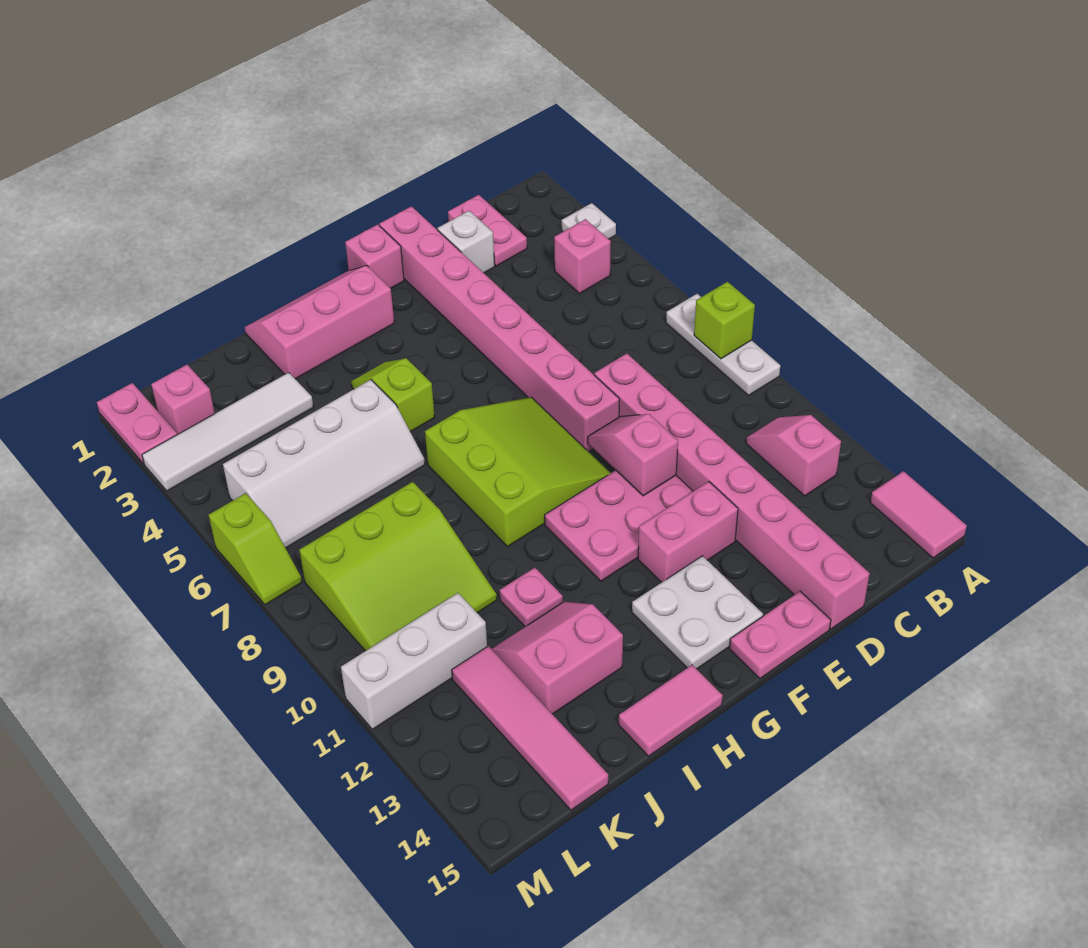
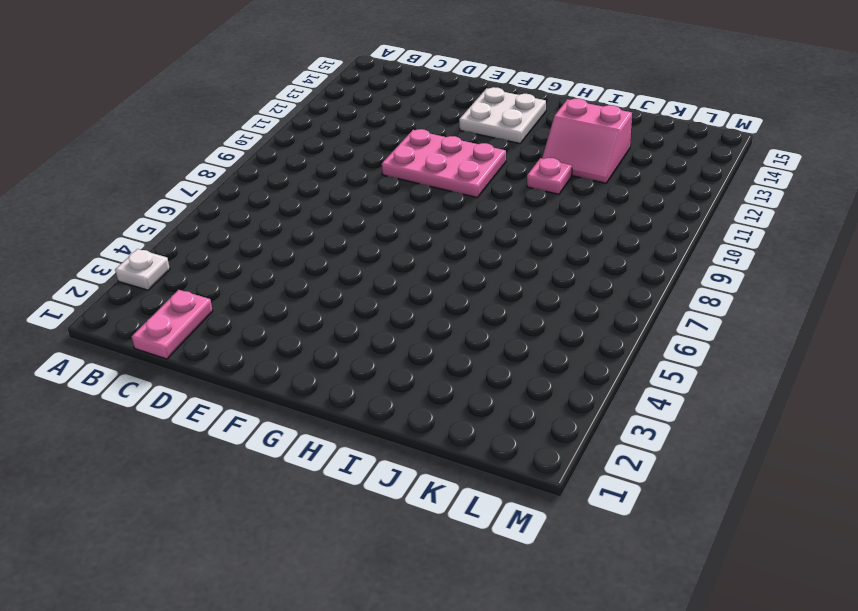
none -> white 1x3 plate [666,294,780,395]
none -> pink 1x2 tile [870,471,967,558]
none -> pink 1x1 brick [554,219,611,293]
none -> pink 1x2 slope [746,415,841,496]

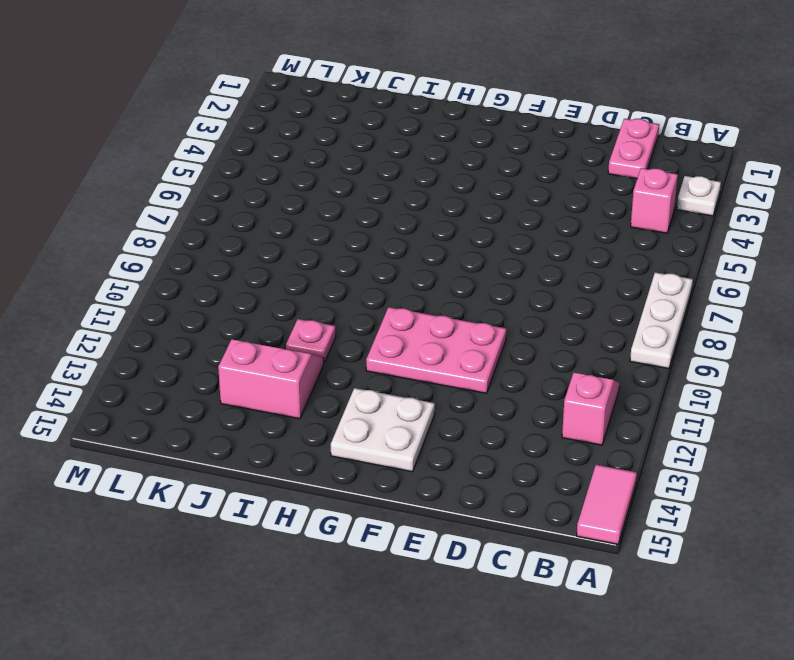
none -> white 1x1 brick [437,211,495,273]
none -> pink 1x8 brick [594,354,870,629]
none -> pink 1x8 brick [379,206,619,452]
none -> pink 1x2 brick [638,482,738,582]

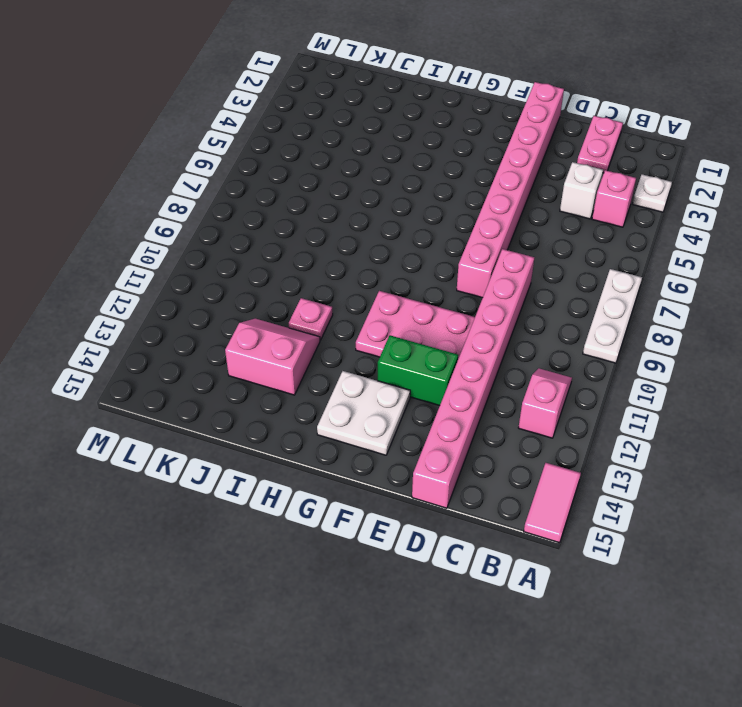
white 1x1 brick [560,162,603,219] -> white 1x1 brick moved to [437,211,495,273]
green 1x2 brick [378,335,458,406] -> pink 1x2 brick [638,482,738,582]
none -> pink 1x2 plate [730,591,831,678]
none -> pink 1x1 brick [345,224,404,288]
none -> lime 3x3 slope [425,397,610,547]
none -> pink 2x3 slope [245,265,394,379]

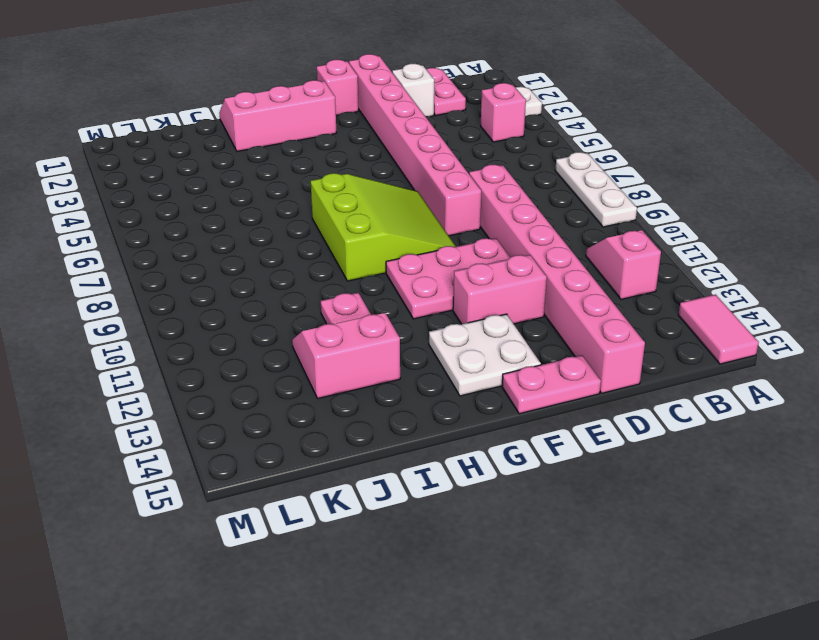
none -> lime 1x2 slope [351,358,435,432]
none -> pink 1x2 tile [619,665,723,756]
none -> white 2x4 slope [223,380,425,548]
none -> white 1x4 tile [142,373,313,491]

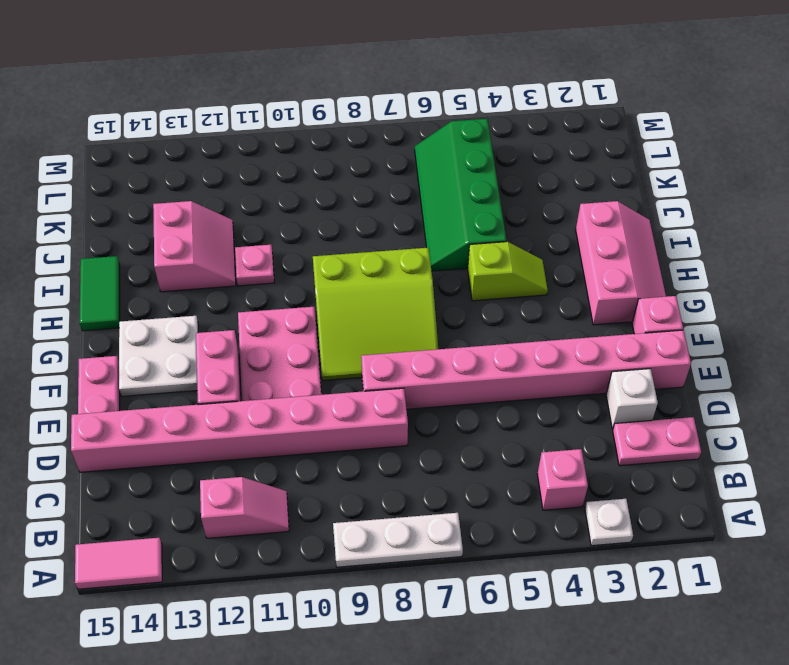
green 1x2 tile [79,256,120,331] -> pink 1x2 tile [619,665,723,756]
green 2x4 slope [415,119,506,271] -> white 2x4 slope [223,380,425,548]
none -> white 1x4 tile [142,373,313,491]
none -> lime 3x3 slope [299,482,497,651]
none -> white 1x3 brick [341,593,487,729]
none -> pink 1x4 tile [452,646,608,810]

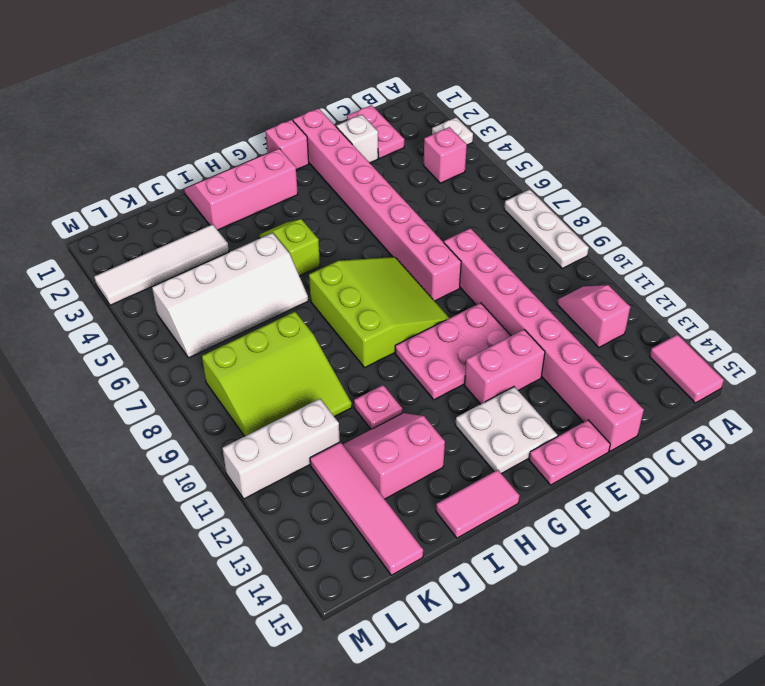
none -> pink 1x1 brick [151,365,215,434]
none -> pink 1x2 plate [97,383,177,464]
none -> lime 1x2 slope [209,493,302,605]
none -> lime 1x1 brick [694,282,755,359]

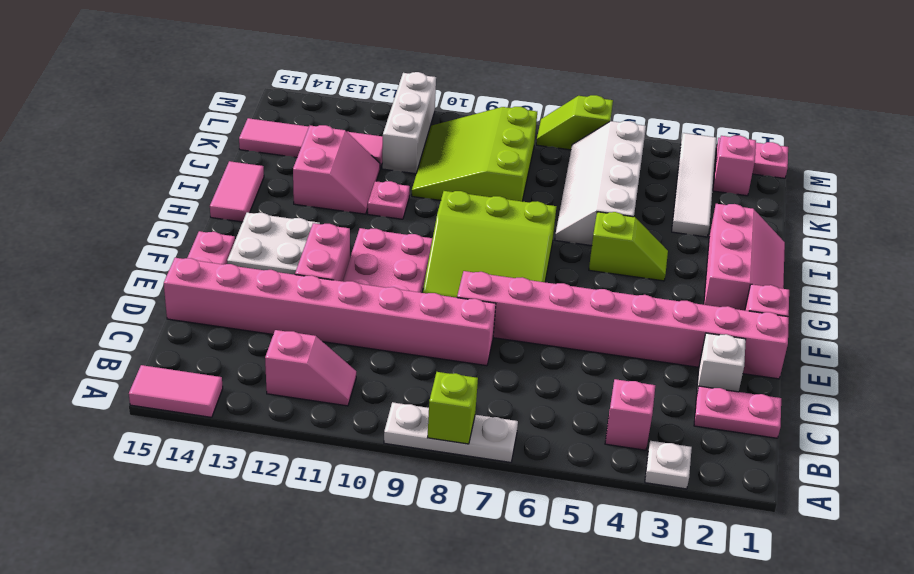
none -> pink 1x2 slope [588,414,678,496]

